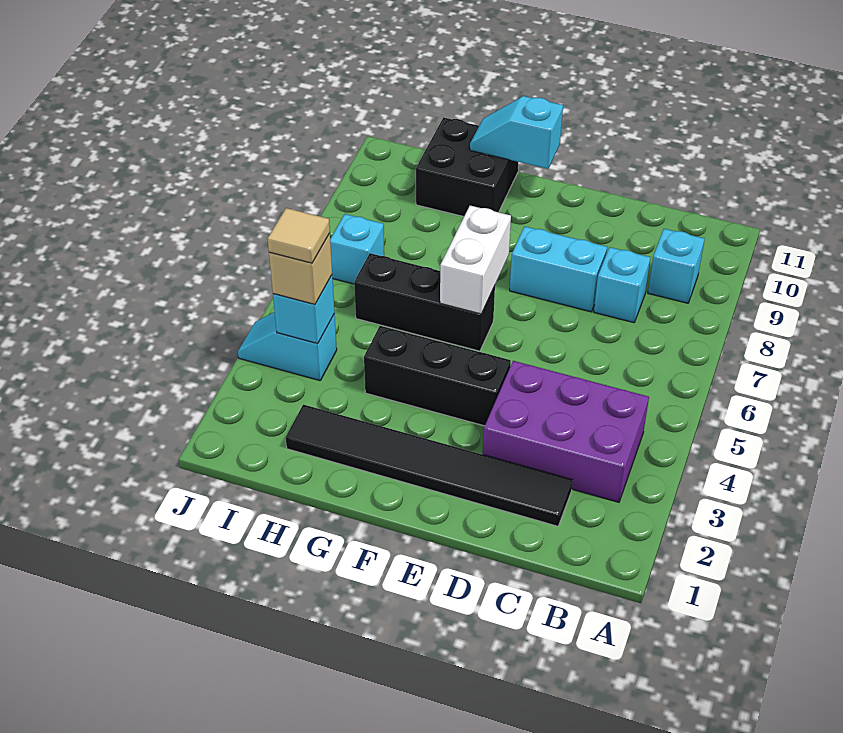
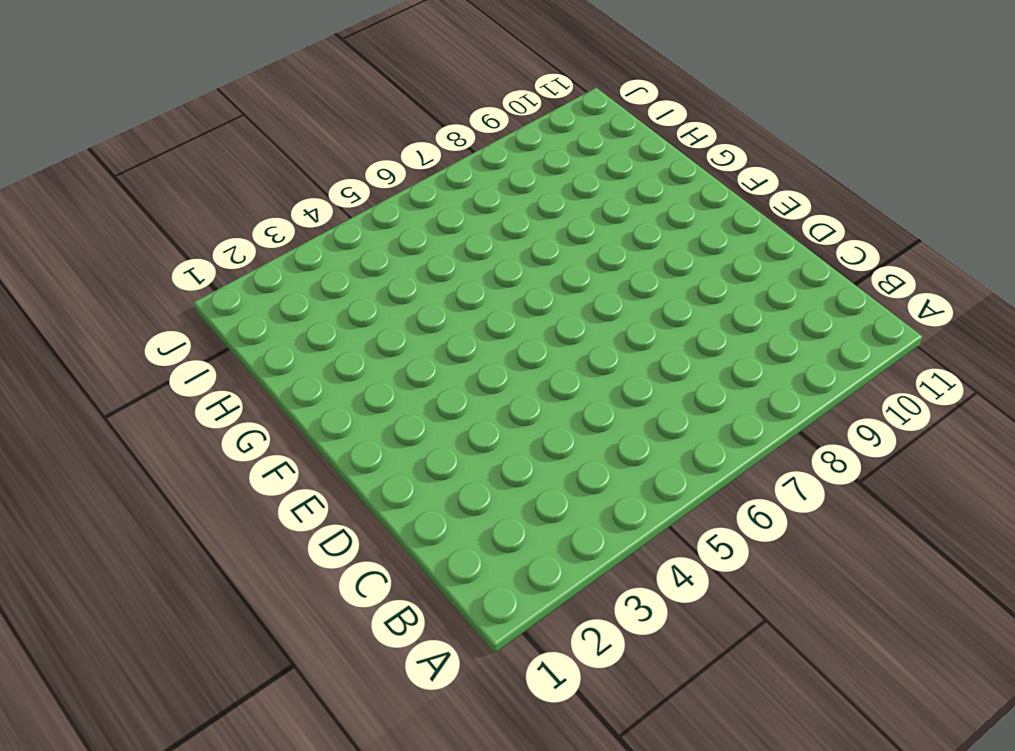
none -> purple 2x3 brick [483,361,649,502]
none -> cyan 1x1 brick [648,229,705,303]
none -> black 1x6 tile [286,404,573,526]

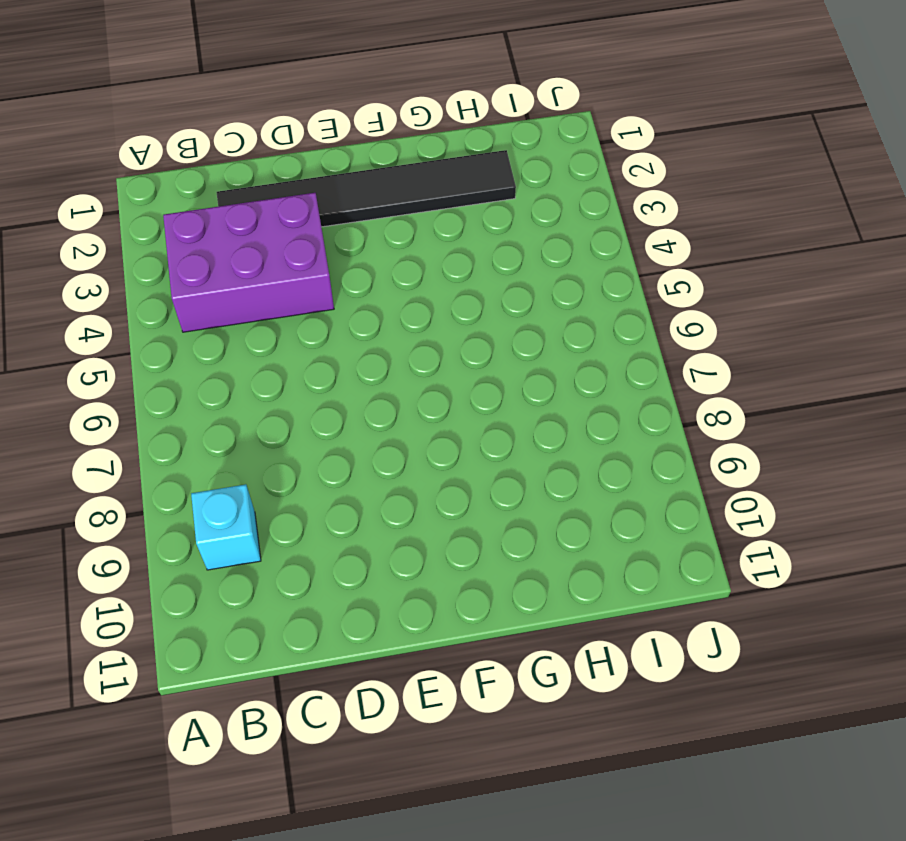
none -> cyan 1x1 brick [594,247,651,323]
none -> cyan 1x2 brick [510,226,607,312]
none -> black 1x3 brick [364,326,511,426]

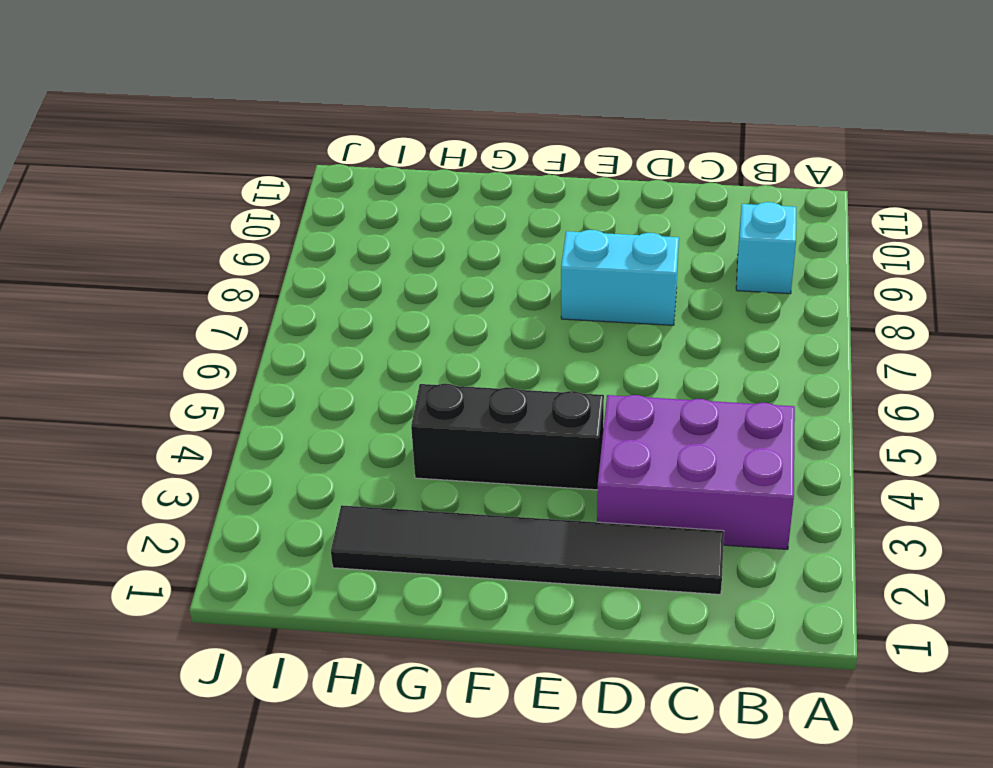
none -> cyan 1x1 brick [594,247,651,323]
none -> black 1x3 brick [354,253,495,351]
none -> black 2x2 brick [416,117,518,217]

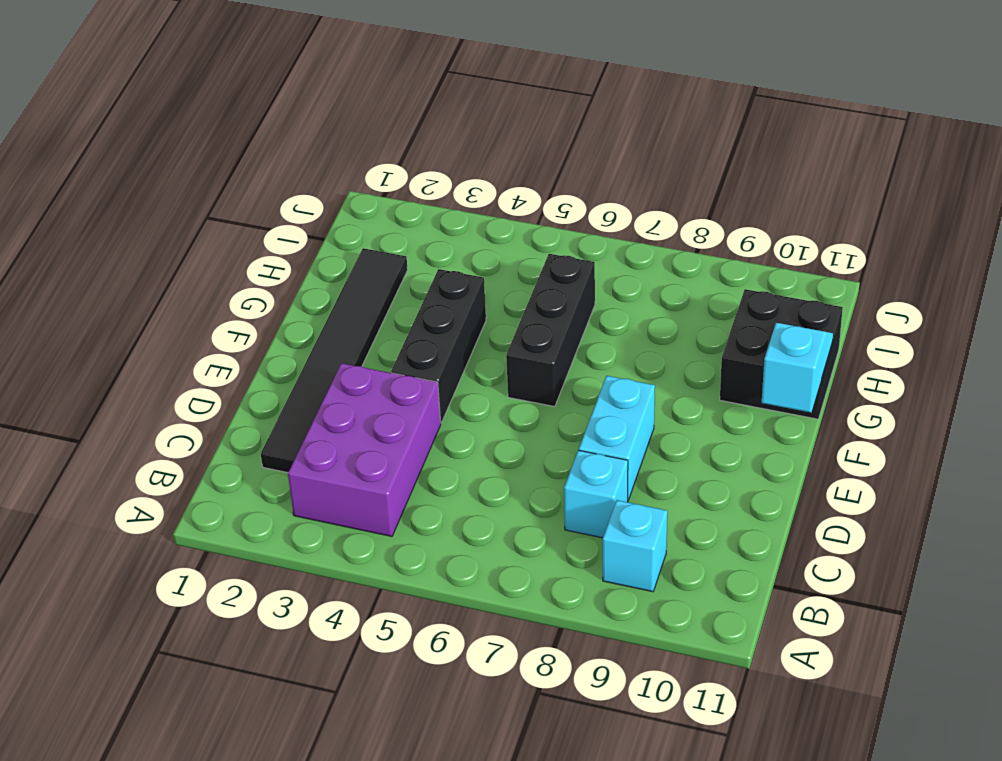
none -> cyan 1x2 slope [238,312,337,381]
none -> cyan 1x1 brick [330,214,384,284]
none -> white 1x2 brick [440,206,511,314]

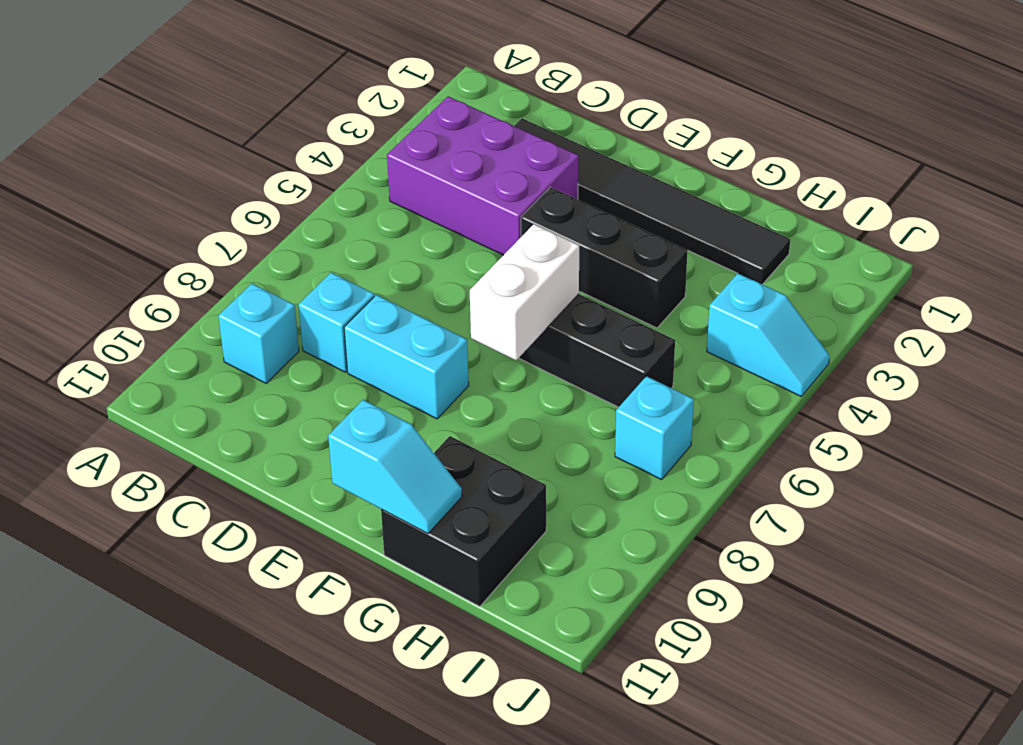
none -> cyan 1x1 brick [273,275,334,344]
none -> tan 1x1 brick [269,233,332,304]
none -> tan 1x1 tile [267,208,330,263]

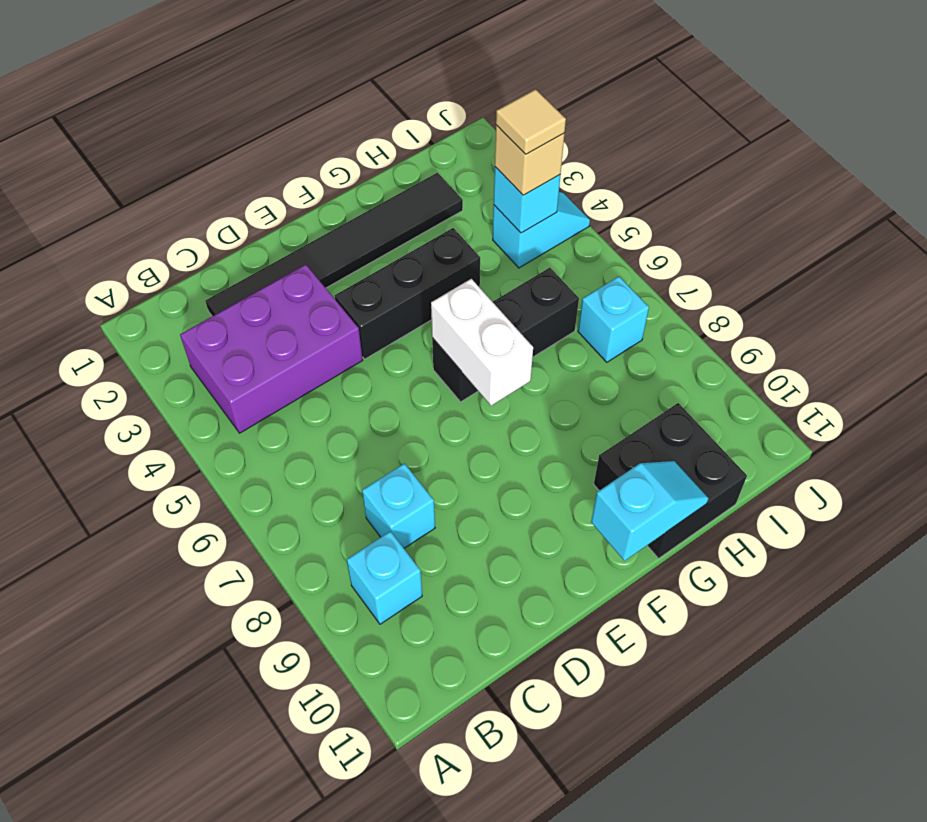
none -> cyan 1x2 brick [510,226,607,312]

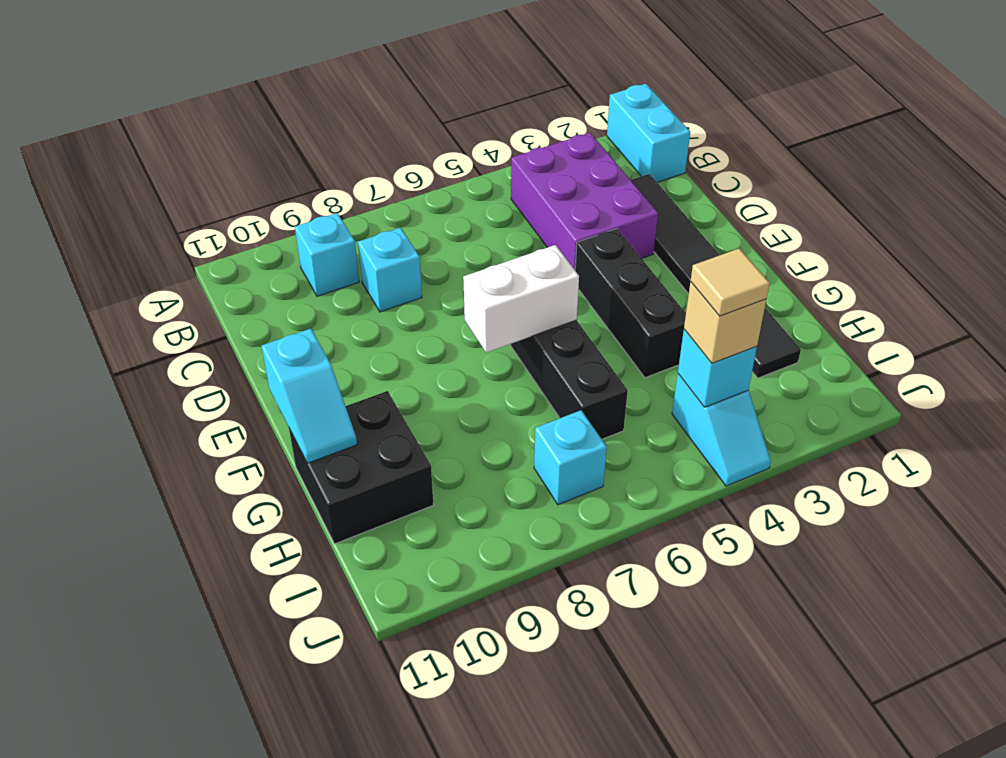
cyan 1x2 brick [607,84,690,182] -> cyan 1x2 brick moved to [510,226,607,312]

